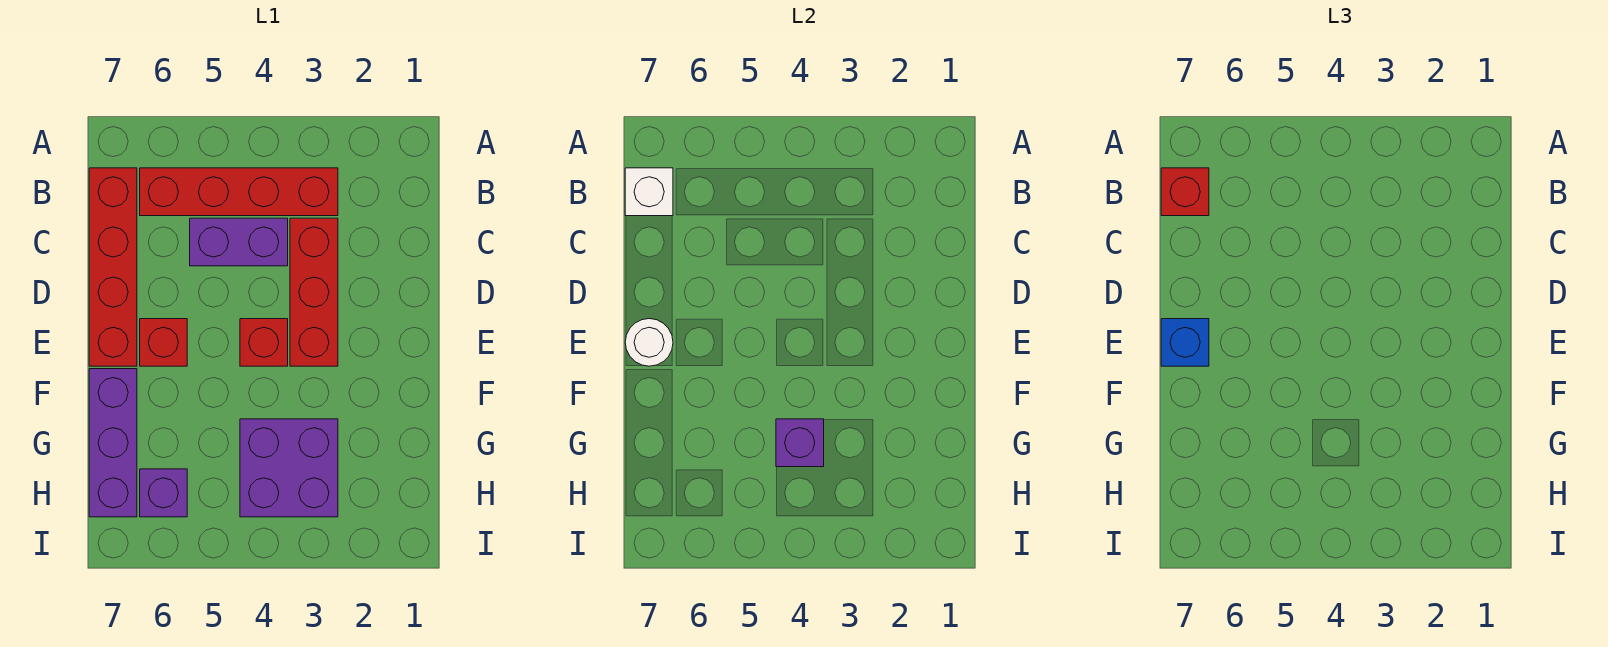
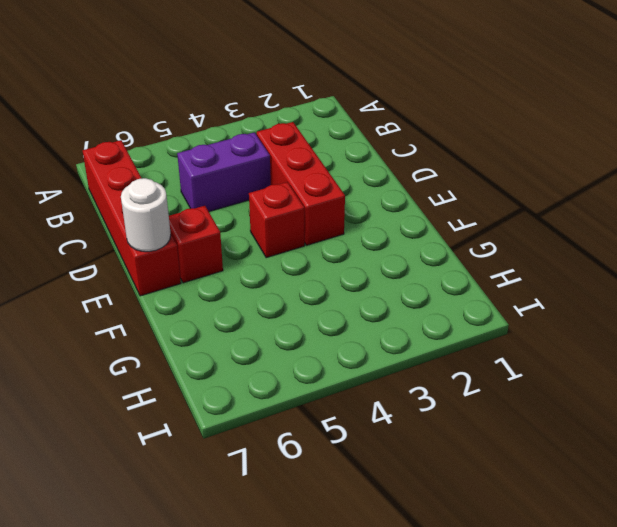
none -> red 1x4 brick [140,168,338,216]
none -> purple 1x3 brick [89,369,137,517]
none -> purple 2x2 brick [240,419,338,517]

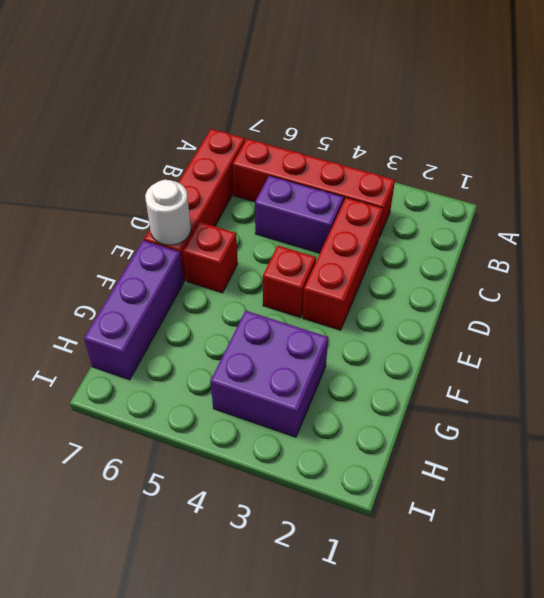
none -> purple 1x1 brick [140,469,187,517]
none -> white 1x1 brick [625,168,673,216]
none -> purple 1x1 brick [776,419,824,467]

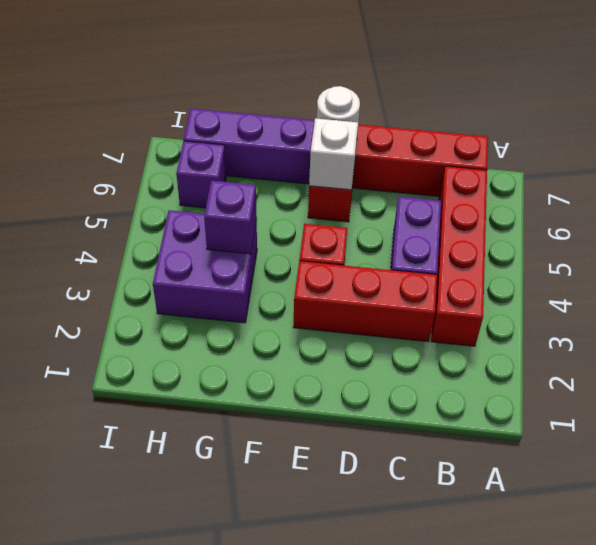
white 1x1 brick [309,118,358,190] -> white 1x1 brick moved to [625,168,673,216]
none -> red 1x1 brick [1161,168,1209,216]
none -> blue 1x1 brick [1161,319,1209,366]

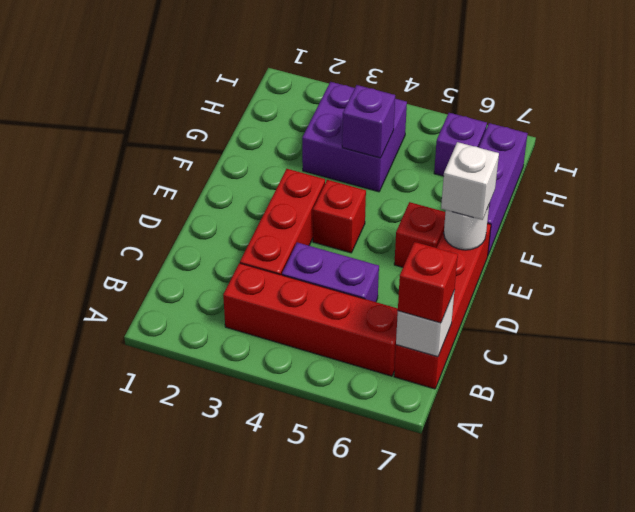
white 1x1 brick [441,142,499,220] -> blue 1x1 brick [1161,319,1209,366]

